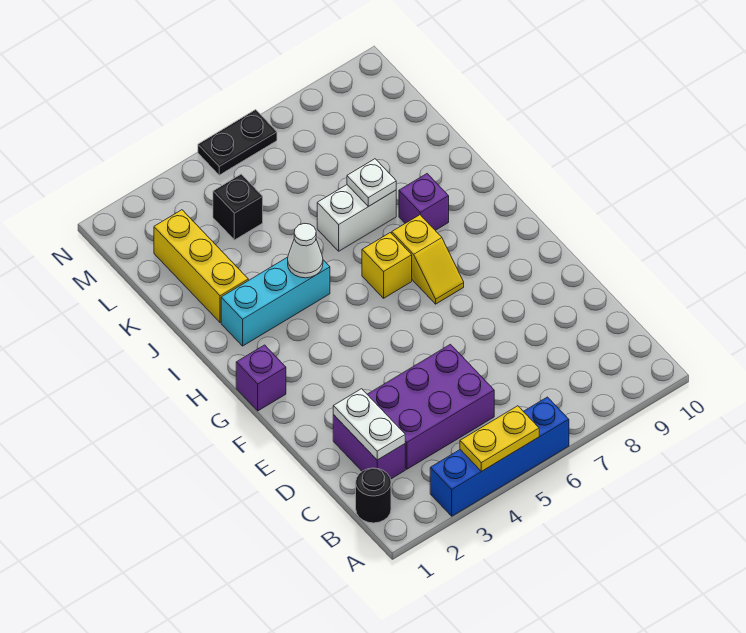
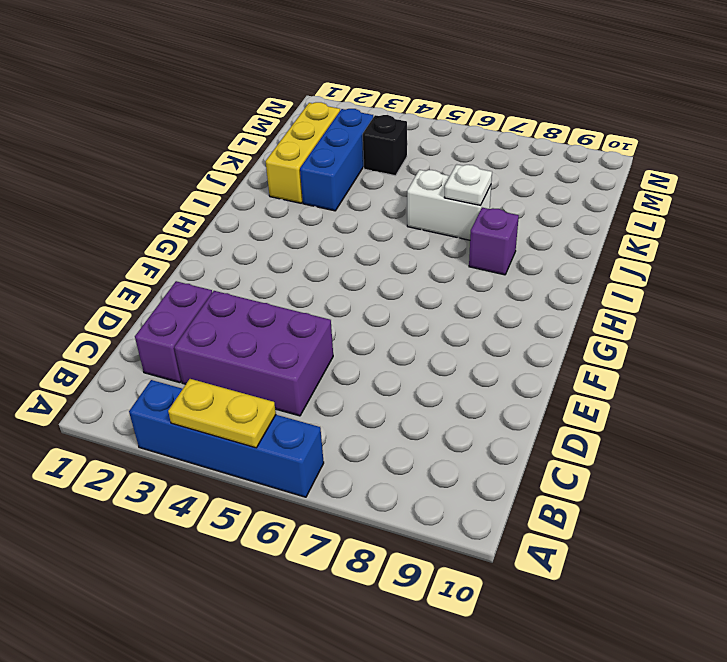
blue 1x3 brick [300,109,373,211] -> none
none -> black 1x1 round brick [356,468,391,523]
none -> purple 1x1 brick [236,345,286,411]
none -> yellow 1x2 slope [392,215,464,304]

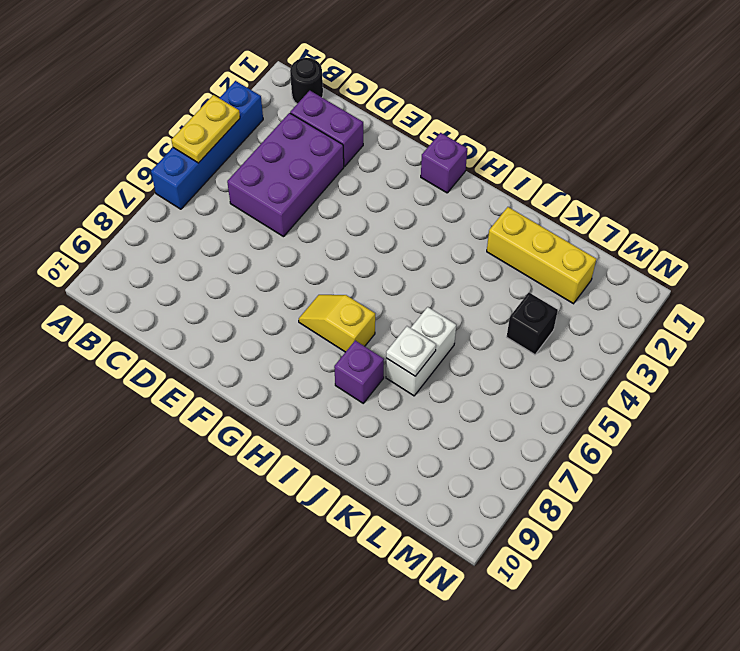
none -> yellow 1x1 brick [362,233,412,298]
none -> cyan 1x3 brick [221,257,330,346]
none -> black 1x2 plate [198,110,277,175]

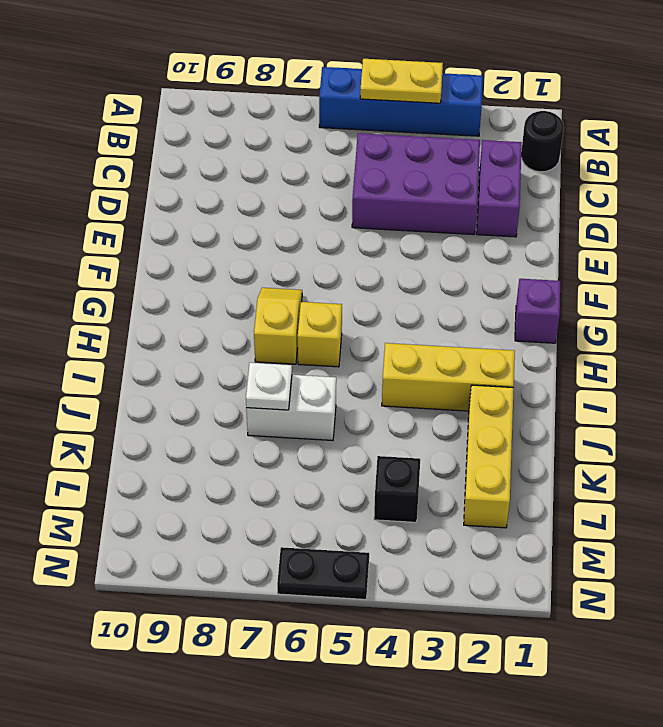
yellow 1x3 brick [382,343,515,411] -> cyan 1x3 brick [221,257,330,346]
none -> purple 1x1 brick [399,174,449,230]
none -> white 1x2 plate [333,389,405,460]
none -> white 1x1 cone [288,223,323,278]

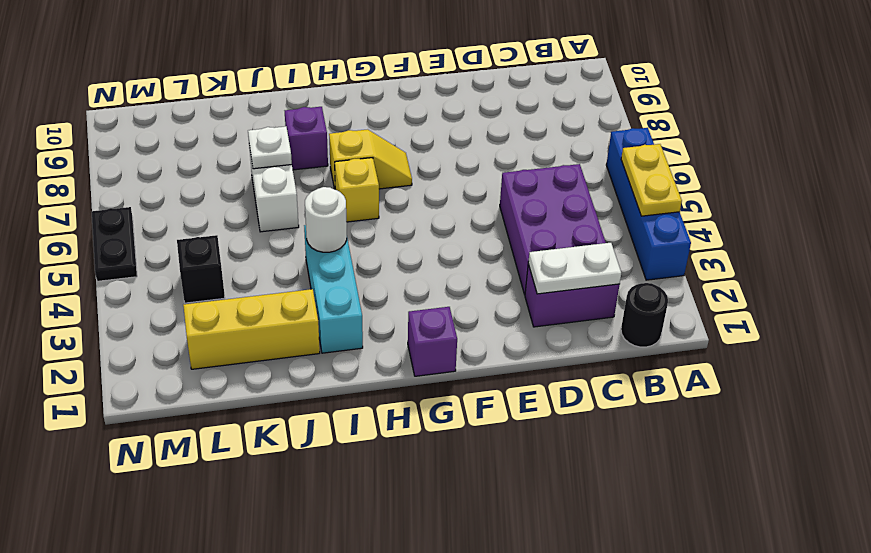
white 1x1 round brick [305,187,347,252] -> white 1x1 cone [288,223,323,278]

